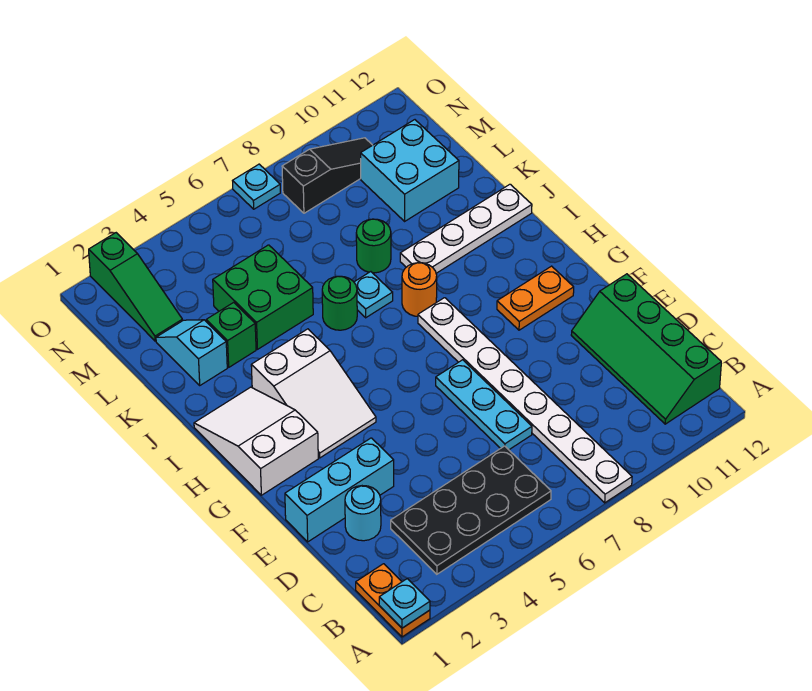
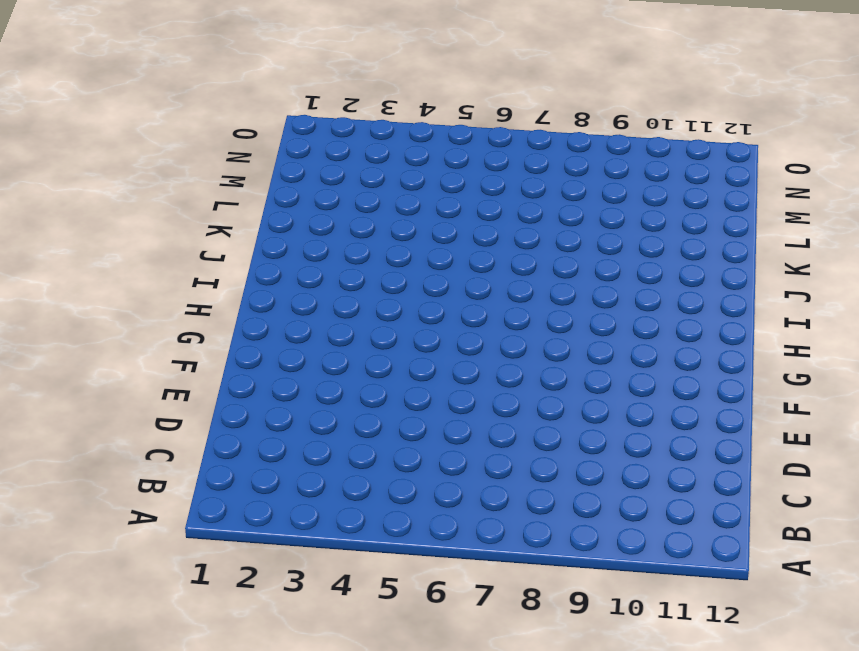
none -> orange 1x2 plate [356,564,430,637]
none -> white 1x8 plate [418,298,632,503]
none -> black 2x4 plate [391,446,551,574]

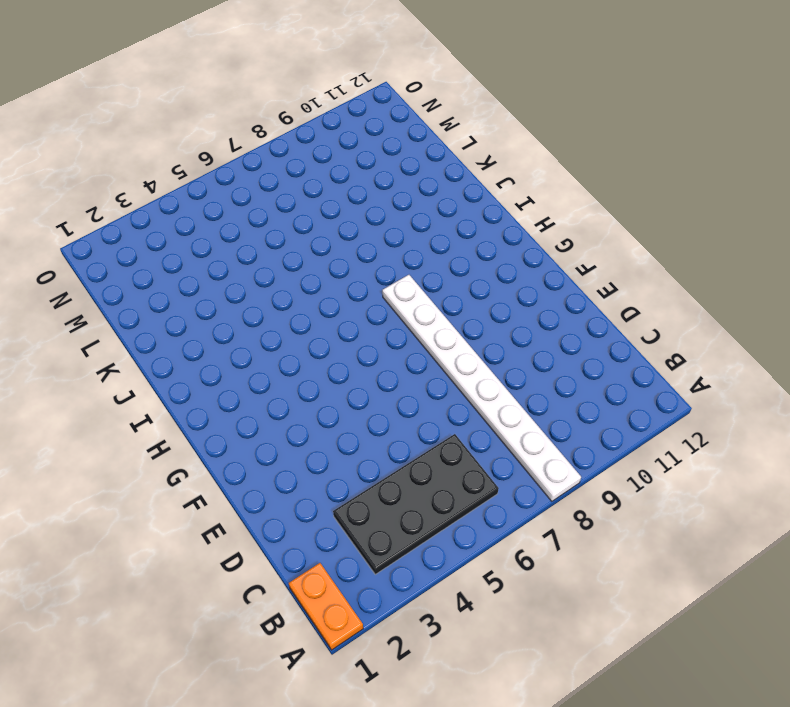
none -> green 2x4 slope [571,274,721,424]
none -> cyan 1x1 round brick [345,486,381,541]
none -> cyan 1x3 plate [436,360,532,450]

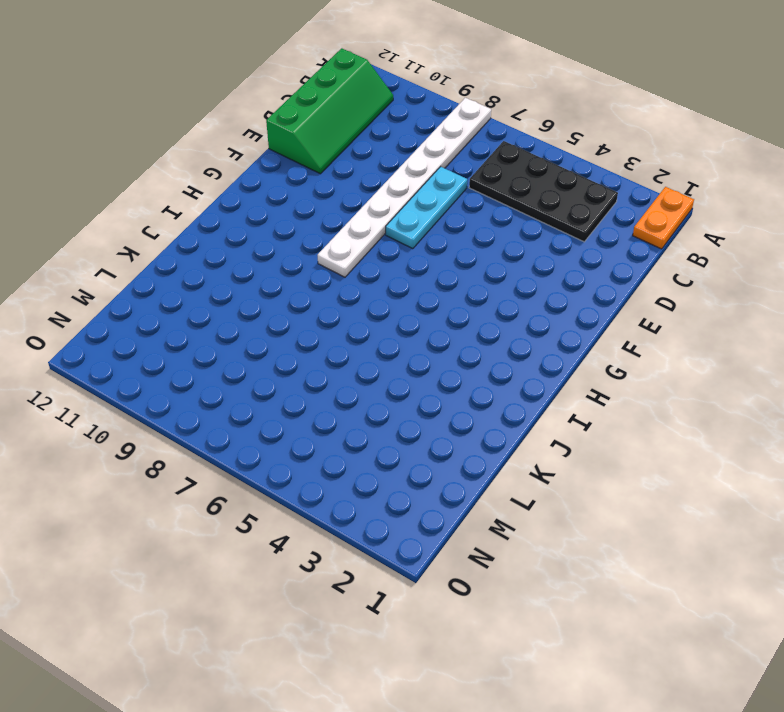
none -> cyan 1x1 round brick [345,486,381,541]
none -> cyan 1x3 brick [285,438,394,542]
none -> white 2x3 slope [194,387,318,495]

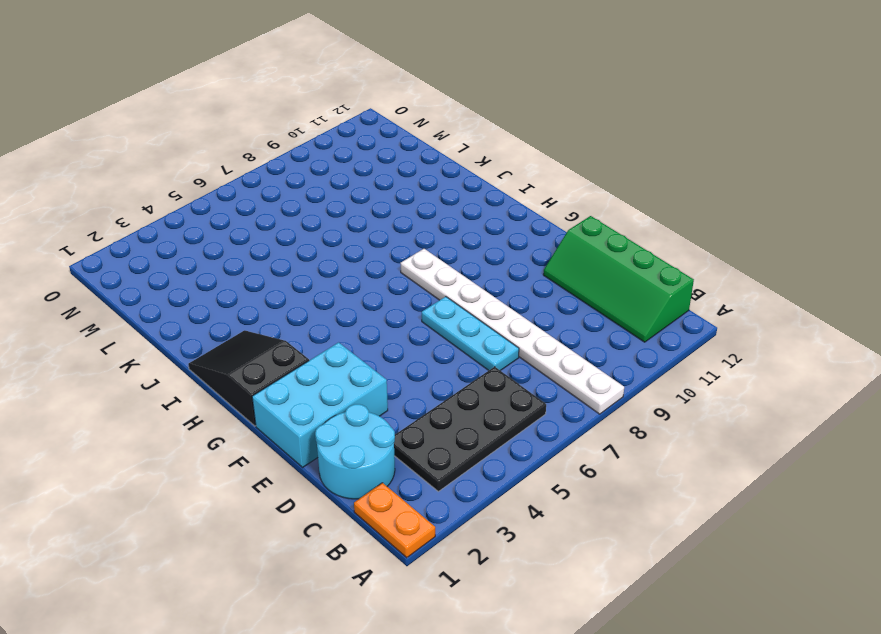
cyan 2x2 round brick [315,404,395,499] -> cyan 1x1 round brick [345,486,381,541]
cyan 2x3 brick [252,342,388,467] -> cyan 1x3 brick [285,438,394,542]
black 2x3 slope [188,330,309,426] -> white 2x3 slope [194,387,318,495]
none -> white 2x3 slope [251,329,376,458]
none -> orange 1x2 plate [497,266,574,330]
none -> orange 1x1 round brick [402,263,437,316]

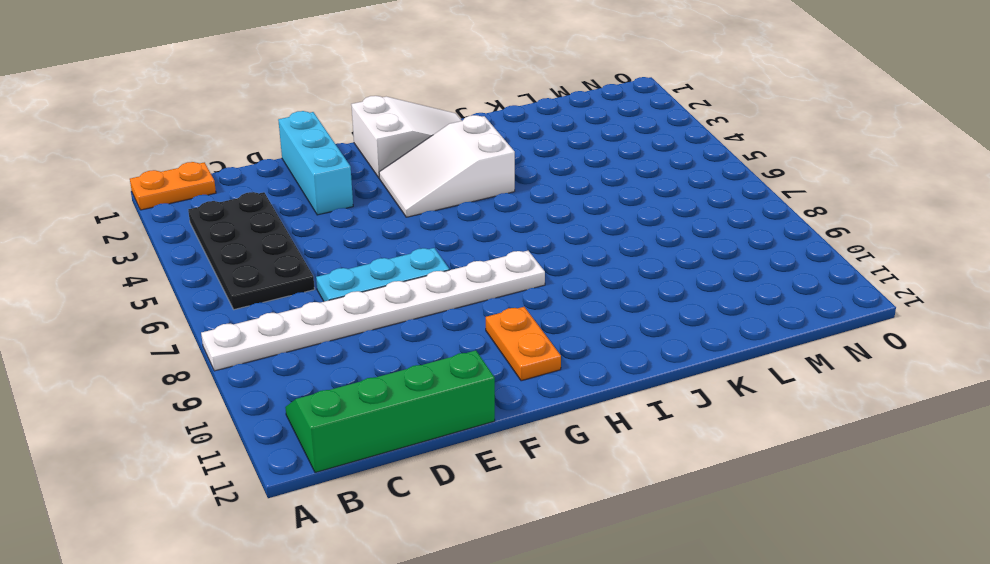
none -> cyan 1x1 round brick [345,486,381,541]
none -> orange 1x1 round brick [402,263,437,316]
none -> green 1x1 round brick [322,276,357,330]

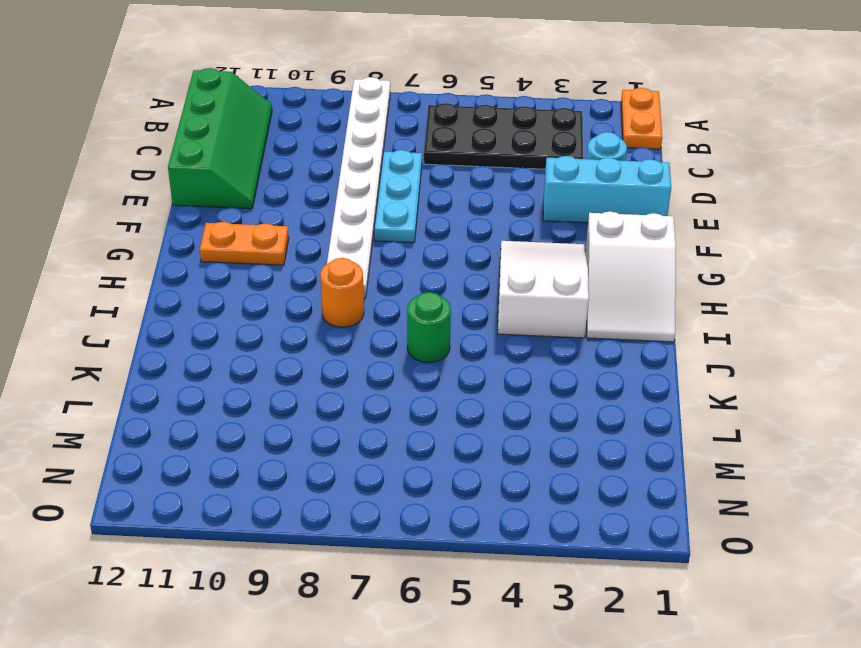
none -> cyan 1x1 plate [354,272,393,318]
none -> white 1x4 plate [400,184,532,273]
none -> cyan 1x2 slope [156,320,227,385]

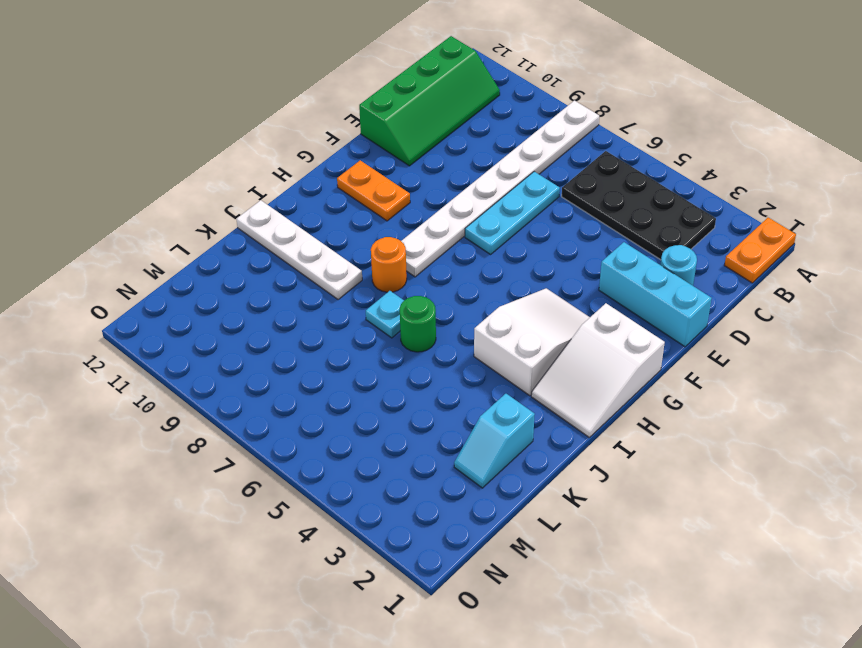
none -> green 1x1 brick [206,302,256,367]
none -> green 2x2 brick [213,245,313,349]
none -> green 1x1 round brick [356,219,391,273]

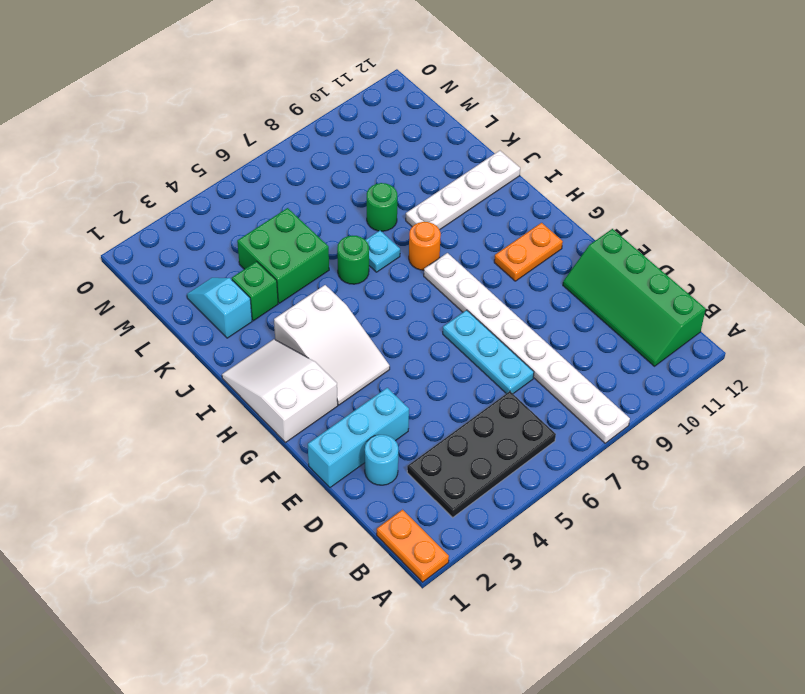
none -> cyan 2x2 brick [361,120,459,221]
none -> green 1x3 slope [89,233,183,341]
none -> black 1x3 slope [282,138,372,213]

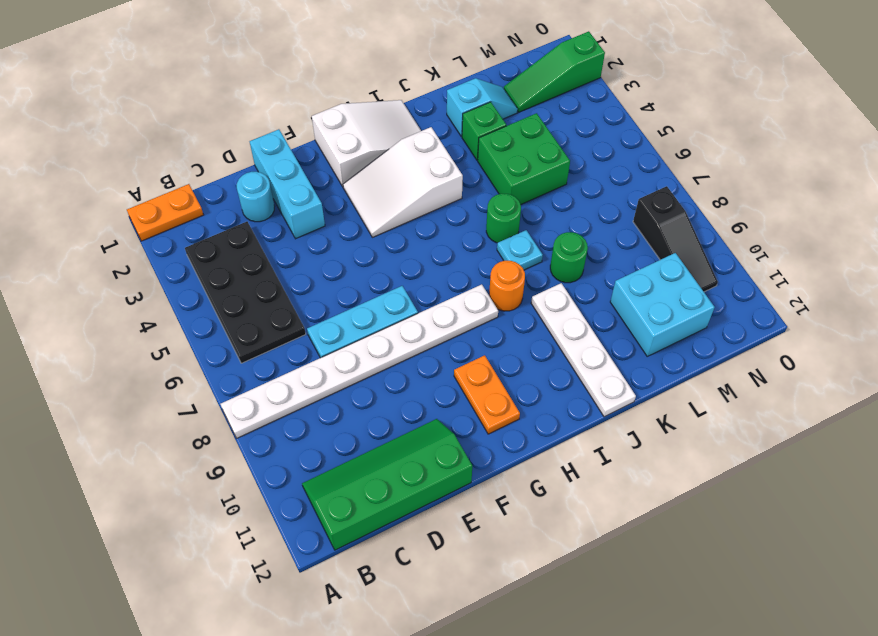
none -> cyan 1x1 plate [233,164,280,209]
none -> cyan 1x1 plate [379,579,430,628]

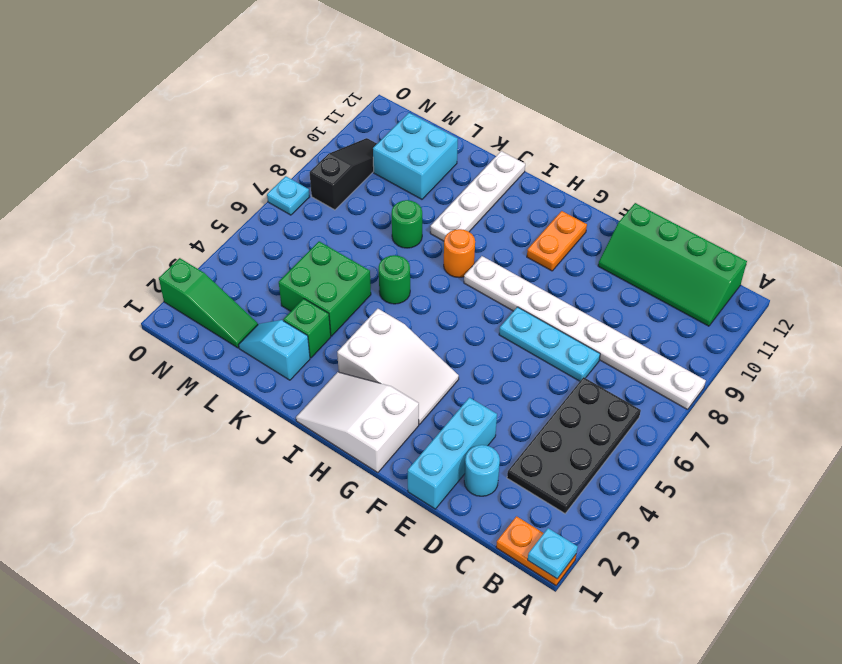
none -> cyan 1x1 plate [354,272,393,318]

